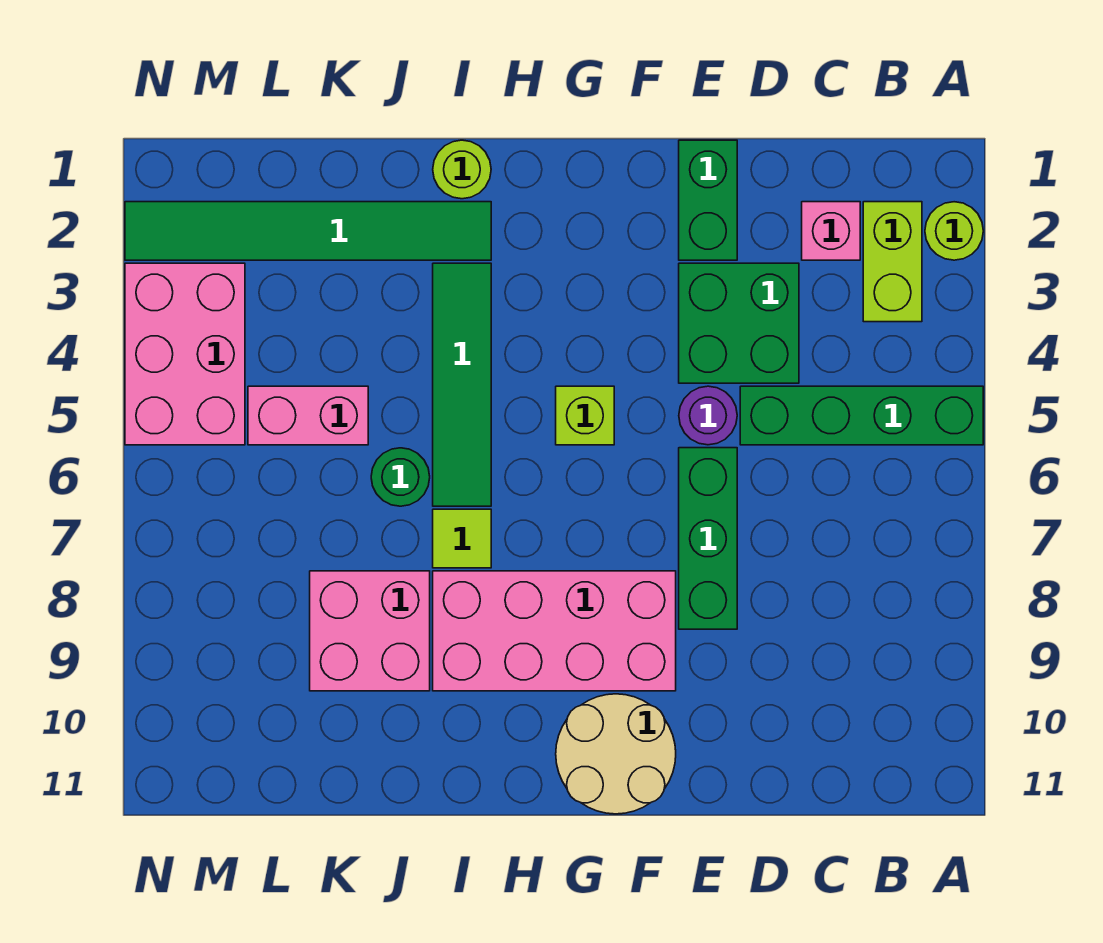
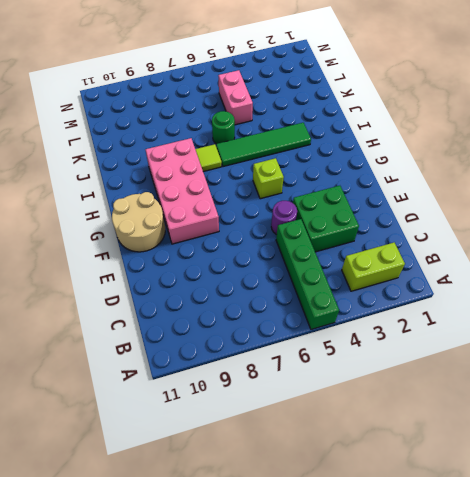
none -> lime 1x1 round brick [925,202,983,260]
none -> pink 1x1 brick [802,202,860,260]
none -> green 1x2 brick [679,140,737,260]

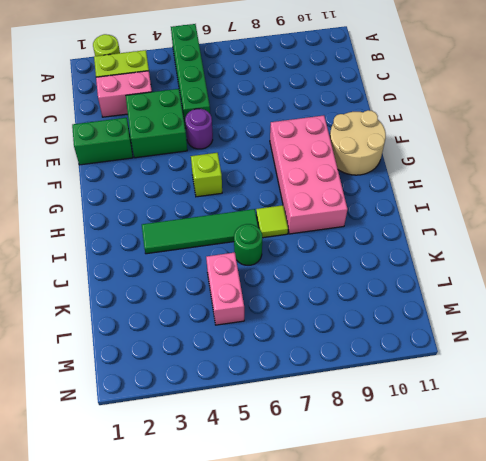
pink 1x2 brick [96,71,152,117] -> pink 1x1 brick [802,202,860,260]
none -> green 1x3 brick [679,448,737,629]
none -> lime 1x1 round brick [433,140,491,199]
none -> green 1x6 tile [125,202,491,260]

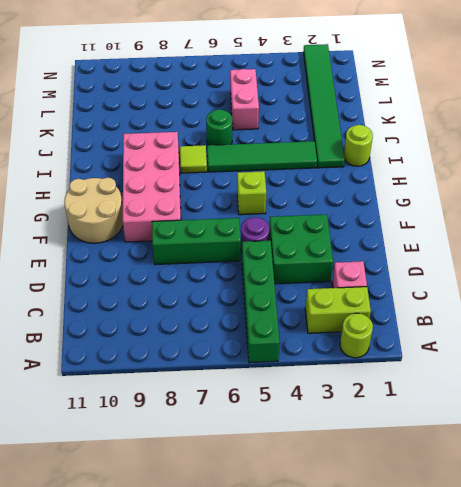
none -> green 1x2 brick [679,140,737,260]
none -> pink 2x2 brick [310,571,430,691]
none -> pink 2x3 brick [125,263,245,445]

